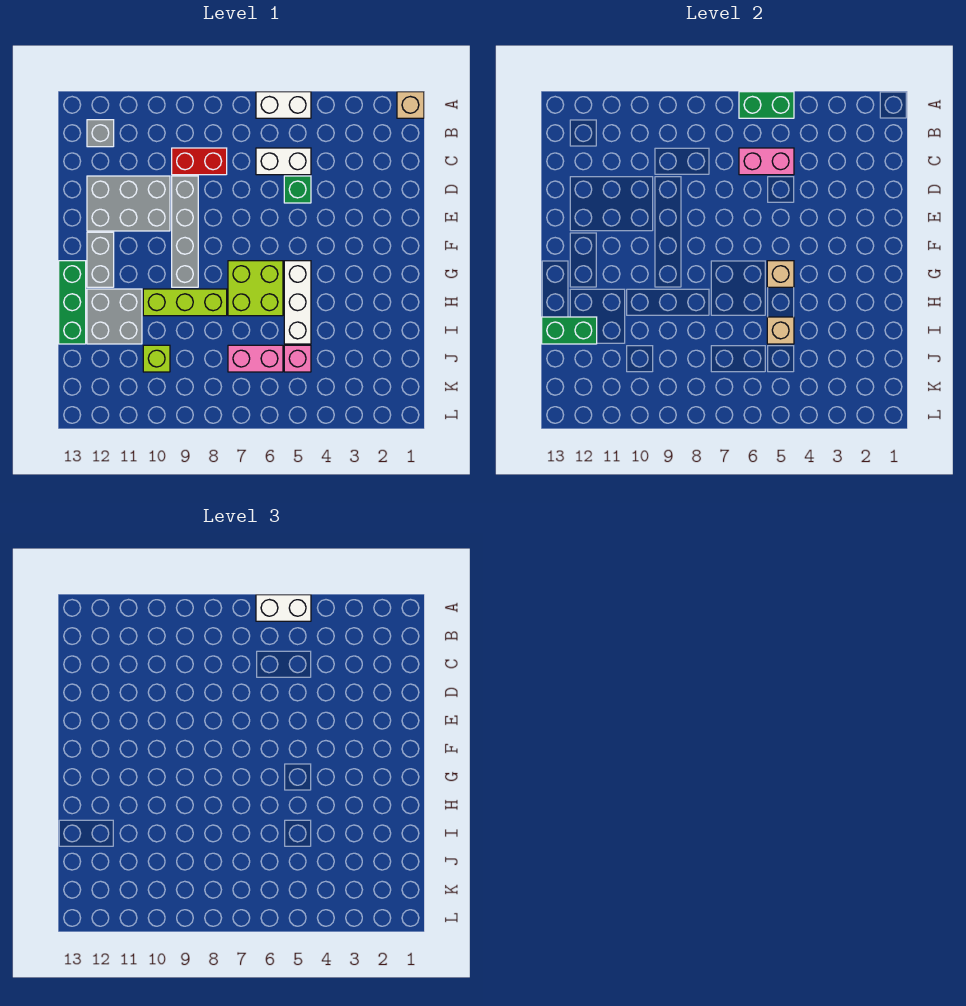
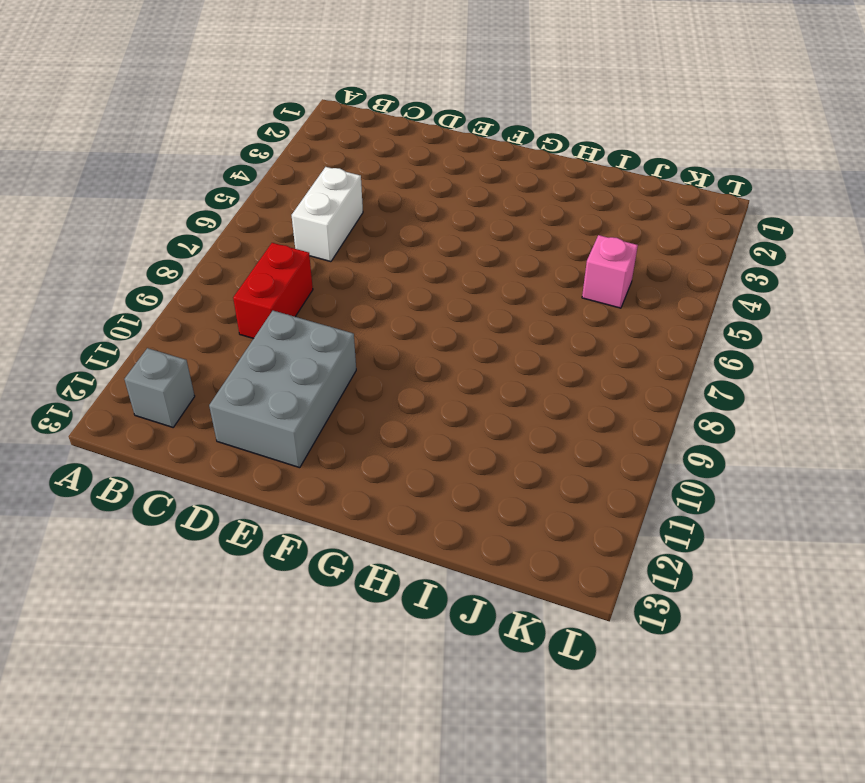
none -> tan 1x1 brick [397,92,424,118]
none -> white 1x2 brick [256,92,311,118]
none -> green 1x1 brick [284,176,311,203]

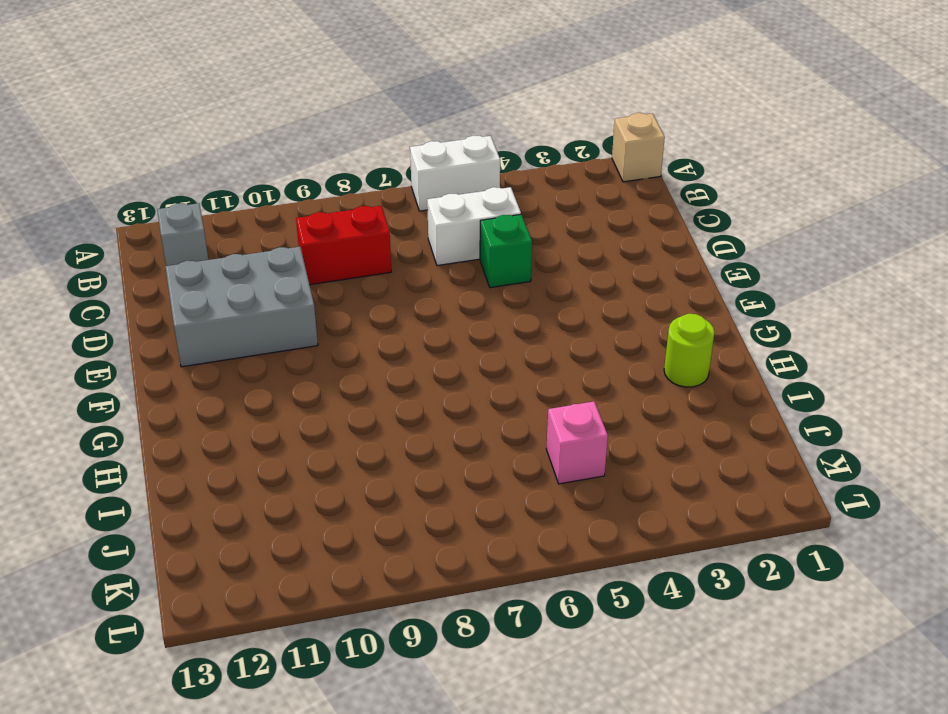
lime 1x1 round brick [664,314,715,387] -> none
none -> grey 1x4 brick [172,176,198,287]
none -> grey 1x2 brick [87,232,114,287]
none -> white 1x3 brick [284,261,311,344]

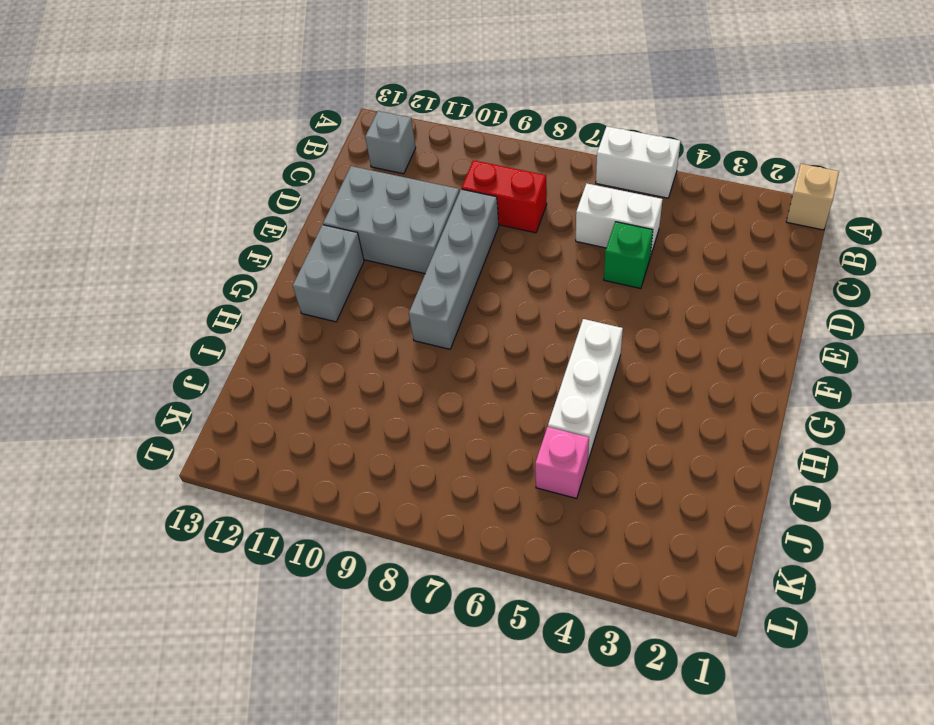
none -> lime 2x2 brick [228,261,283,316]
none -> green 1x3 brick [59,261,86,344]
none -> lime 1x3 brick [143,289,227,316]

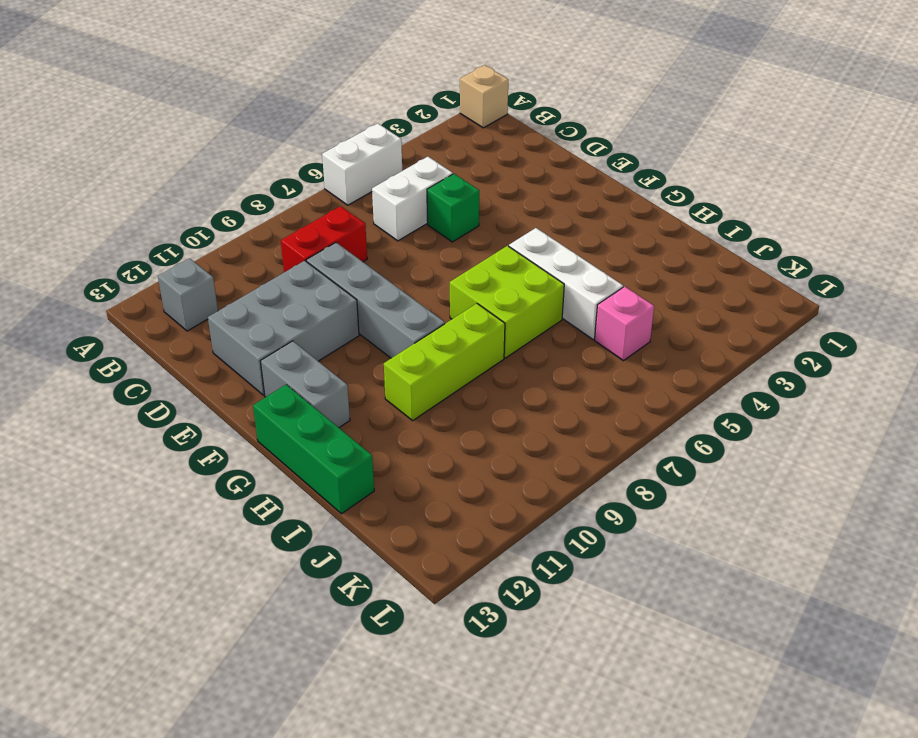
none -> grey 2x2 brick [87,289,142,344]
none -> pink 1x2 brick [228,345,283,372]
none -> lime 1x1 brick [143,345,170,372]

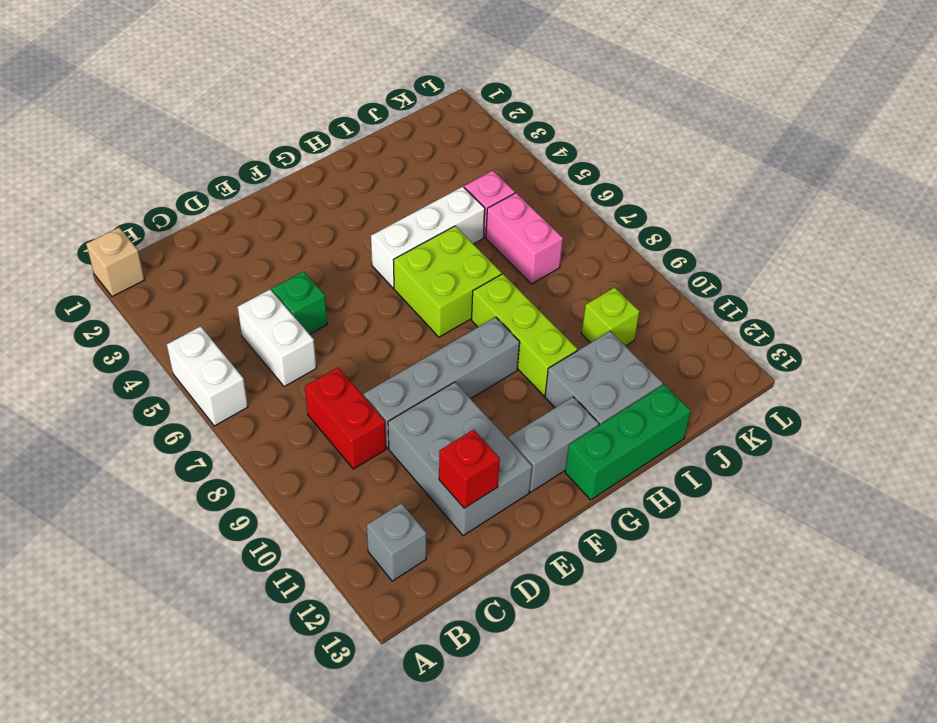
red 1x1 brick [439,430,500,508] -> none
none -> green 1x2 brick [739,92,794,118]
none -> pink 1x2 brick [739,148,794,175]
none -> tan 1x1 brick [767,261,794,287]

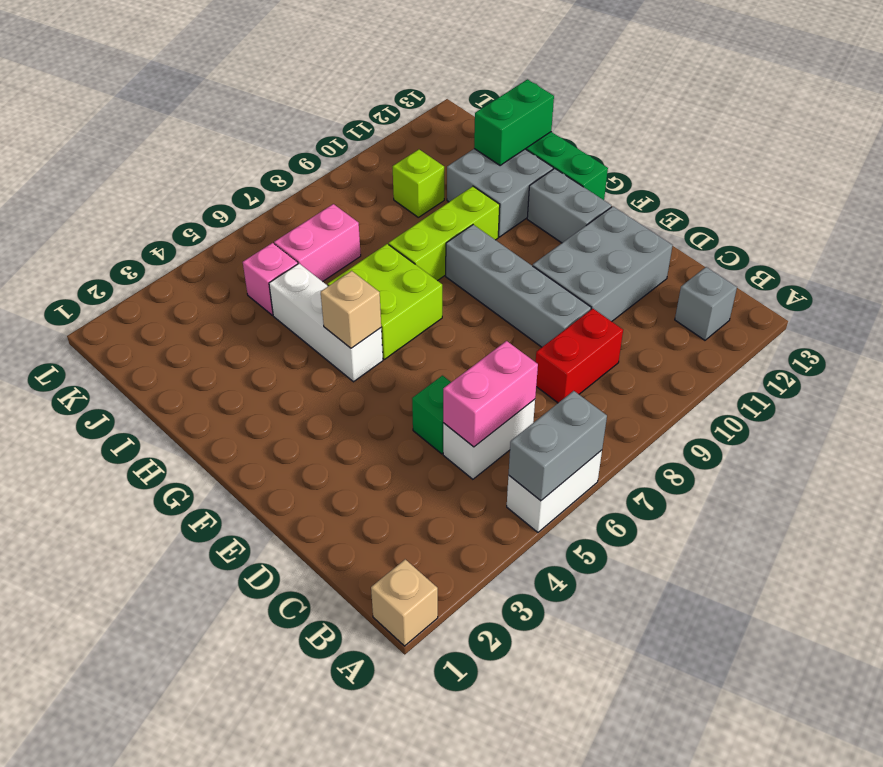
grey 1x2 brick [509,391,607,501] -> green 1x2 brick [739,92,794,118]
none -> tan 1x1 brick [767,317,794,344]
none -> white 1x2 brick [256,595,311,621]

